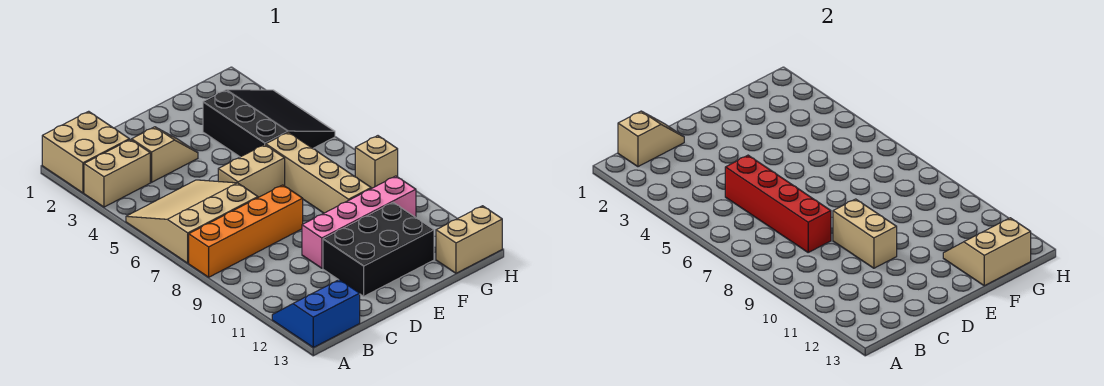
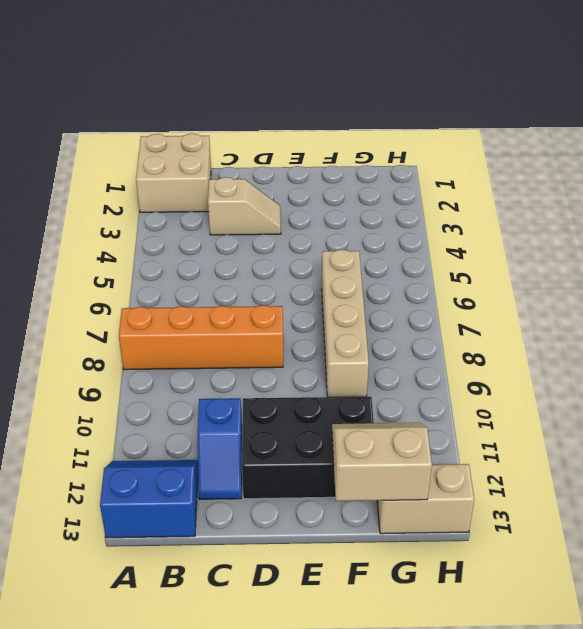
blue 1x2 slope [198,398,242,499] -> none
none -> tan 1x2 brick [84,140,150,207]
none -> tan 3x3 slope [126,180,258,263]
none -> tan 1x2 brick [218,145,285,197]

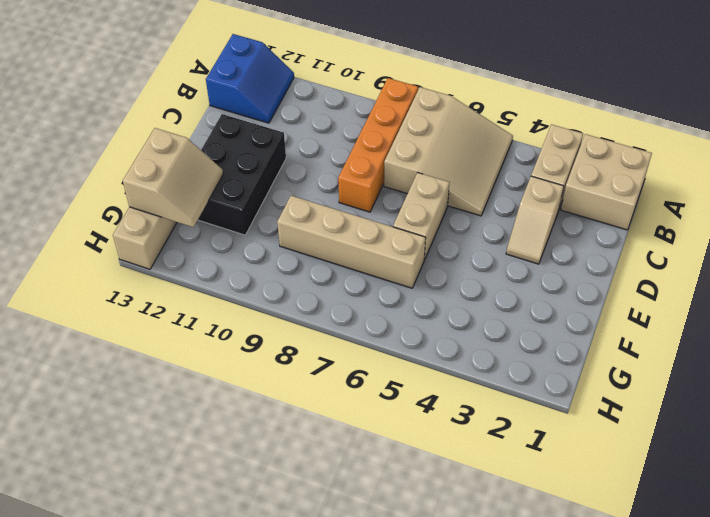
none -> pink 1x4 brick [302,176,416,268]
none -> black 3x3 slope [203,90,335,157]
none -> tan 1x1 brick [355,136,398,189]

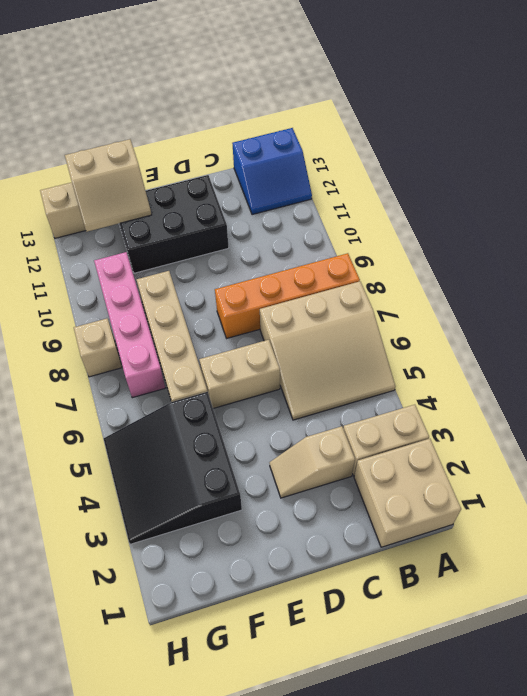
pink 1x4 brick [94,252,165,398] -> pink 1x4 brick turned to [302,176,416,268]
none -> tan 1x2 slope [618,111,684,167]
none -> red 1x4 brick [725,155,831,252]
none -> tan 1x2 brick [833,199,897,268]

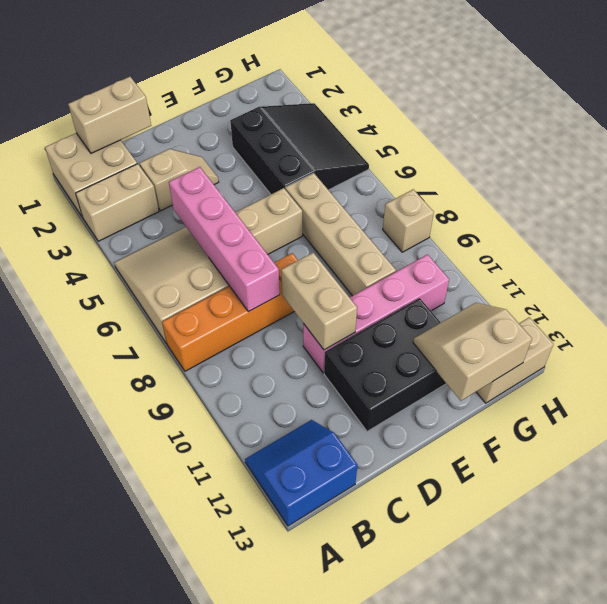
tan 1x2 brick [68,77,151,153] -> tan 1x2 slope [618,111,684,167]
pink 1x4 brick [169,167,280,312] -> red 1x4 brick [725,155,831,252]

